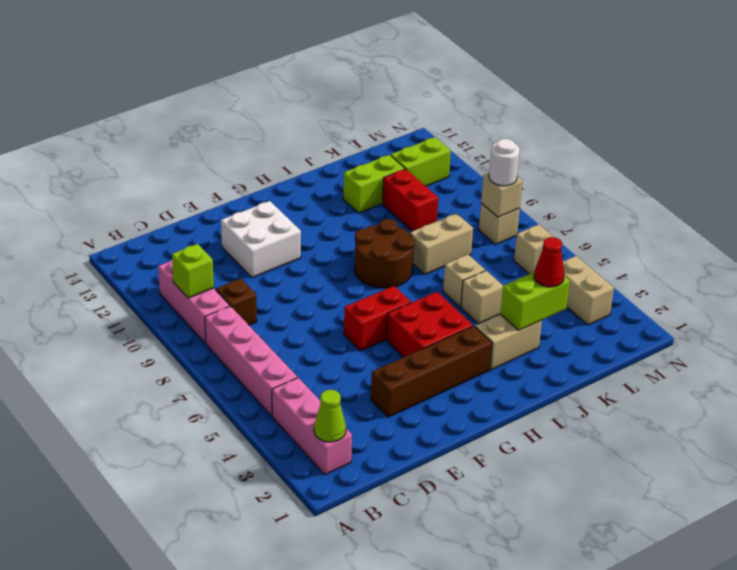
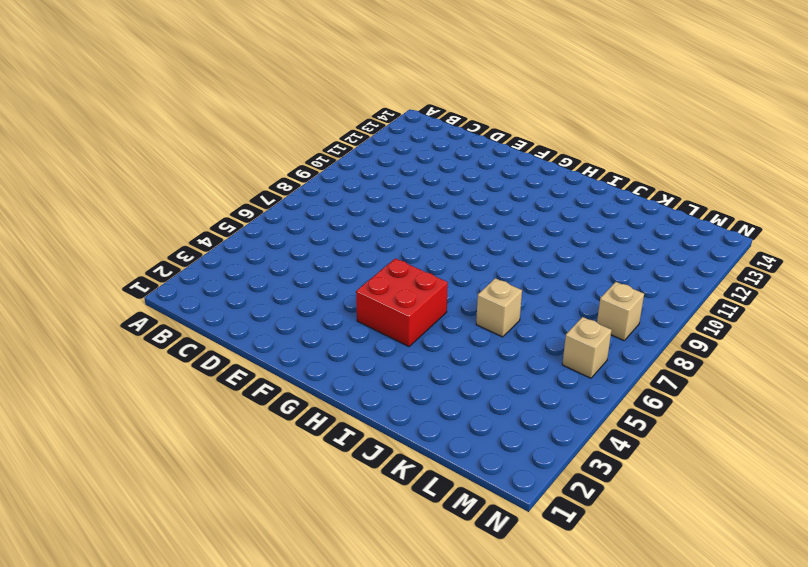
none -> pink 1x3 brick [272,378,352,475]
none -> pink 1x4 brick [205,306,297,416]
none -> pink 1x3 brick [158,260,230,343]

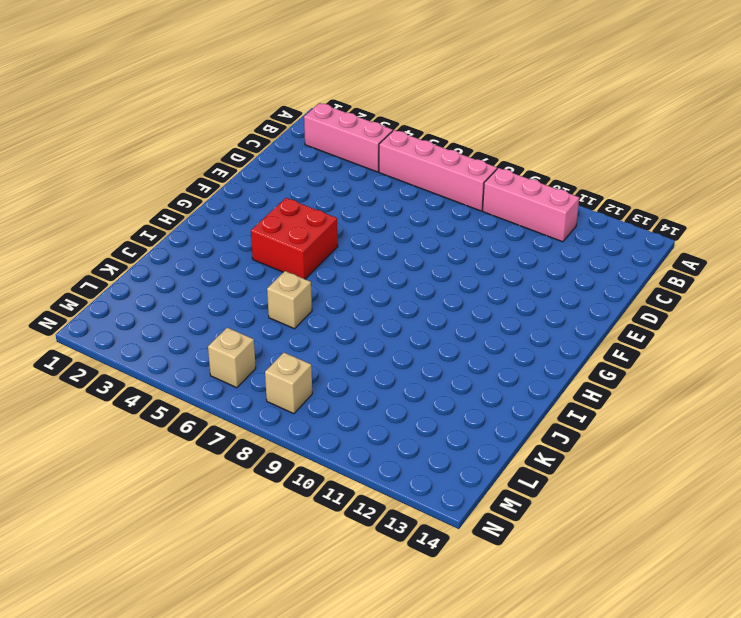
none -> brown 1x1 brick [216,279,257,325]
none -> brown 1x4 brick [371,326,492,417]
none -> white 2x2 brick [221,201,301,278]

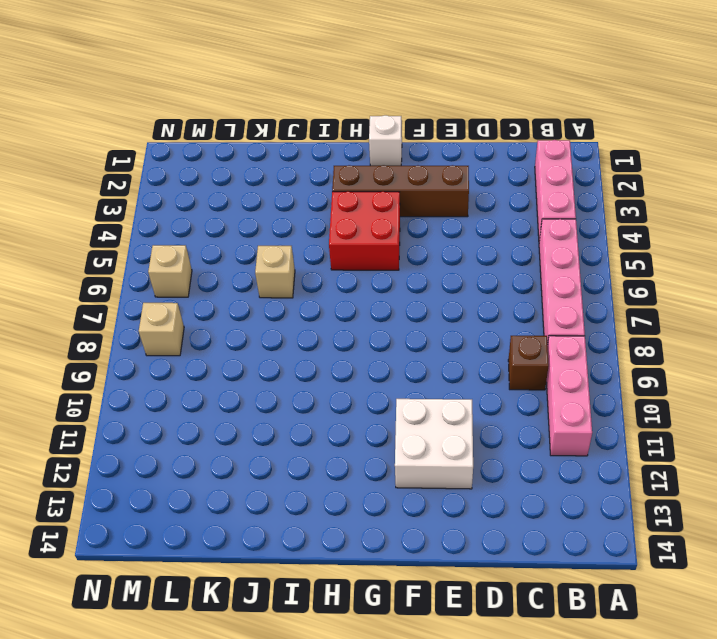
white 1x1 brick [369,115,402,166] -> none
none -> red 1x2 brick [344,286,411,351]
none -> brown 2x2 round brick [355,219,415,288]
none -> tan 1x2 brick [475,314,542,370]

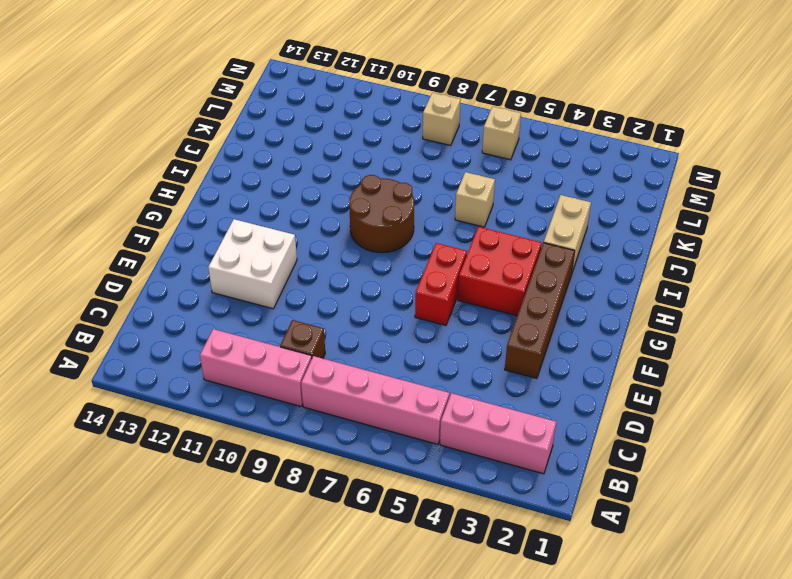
none -> tan 1x1 brick [461,271,503,324]
none -> tan 1x2 brick [410,213,473,274]
none -> lime 1x2 brick [343,155,405,213]

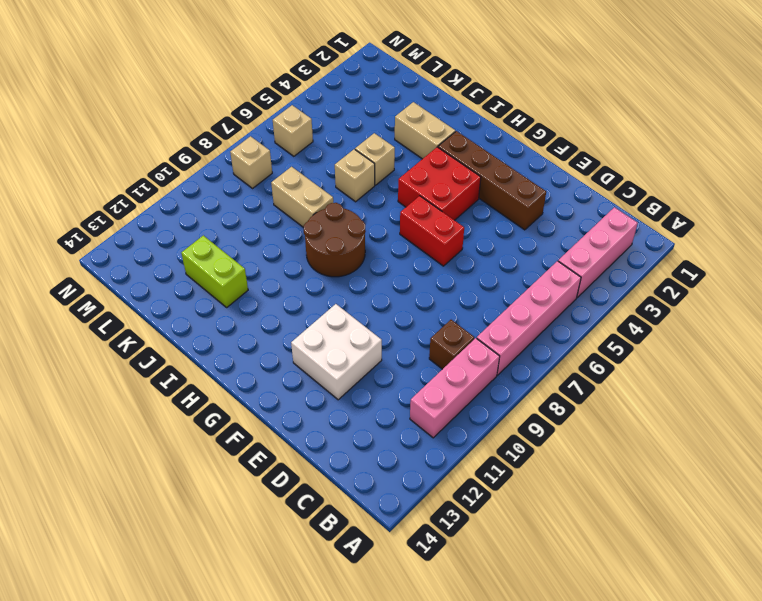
none -> red 1x2 brick [382,169,438,231]
none -> lime 1x2 brick [391,137,451,186]
none -> tan 1x2 brick [563,256,614,325]

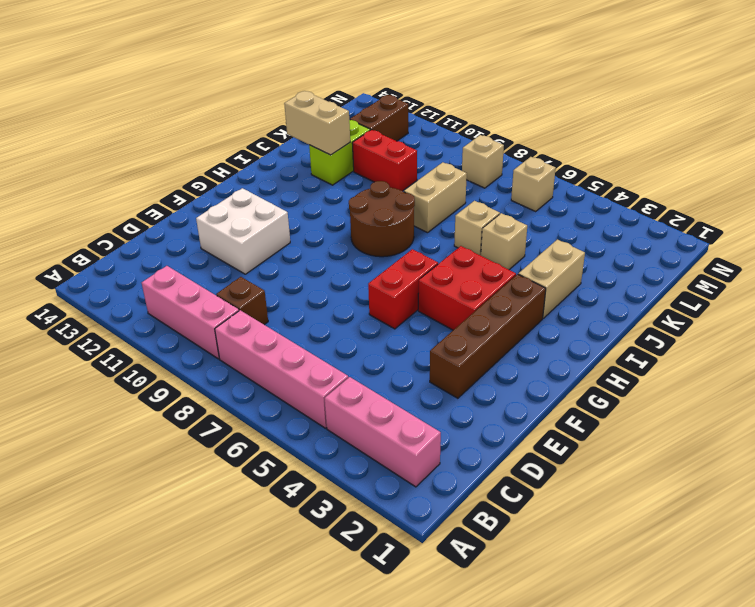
tan 1x2 brick [284,91,350,155] -> tan 1x2 brick moved to [563,256,614,325]
brown 1x2 brick [350,95,408,141] -> lime 1x2 brick [391,137,451,186]
none -> lime 1x1 cone [314,390,346,442]
none -> lime 1x1 brick [172,244,214,298]
none -> lime 1x2 brick [500,272,570,330]

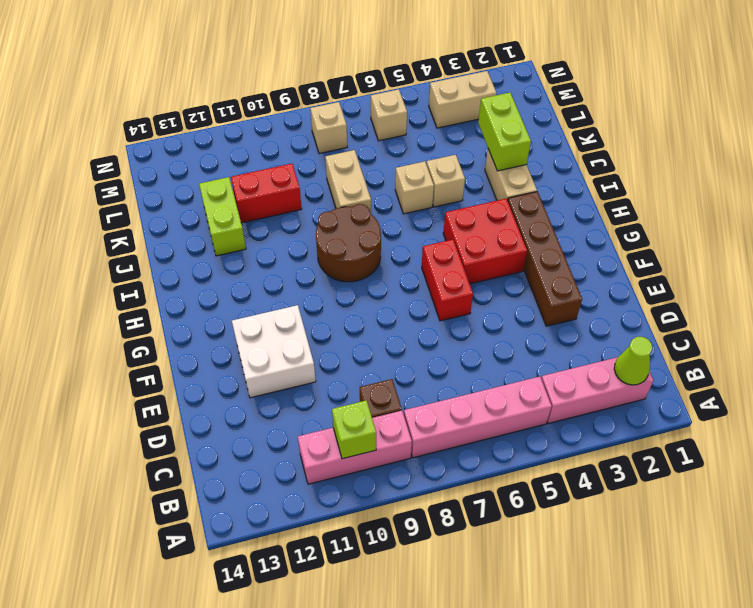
none -> lime 1x2 brick [391,137,451,186]
none -> tan 1x1 brick [481,173,523,217]
none -> red 1x1 cone [534,237,564,287]

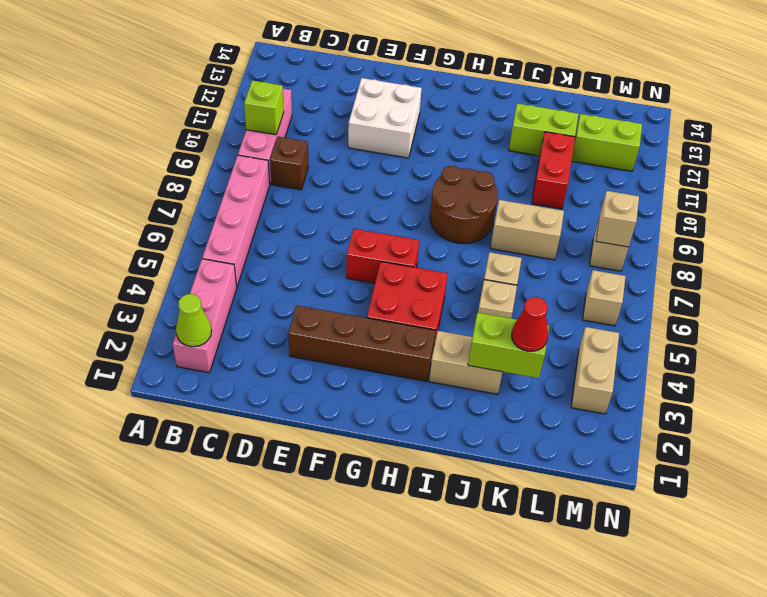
none -> white 1x1 round brick [489,139,520,186]

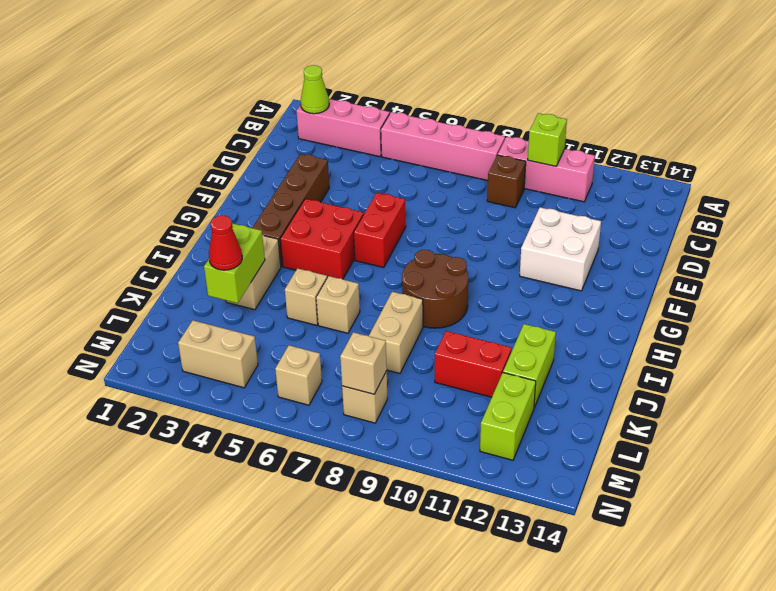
none -> white 1x1 round brick [489,139,520,186]

